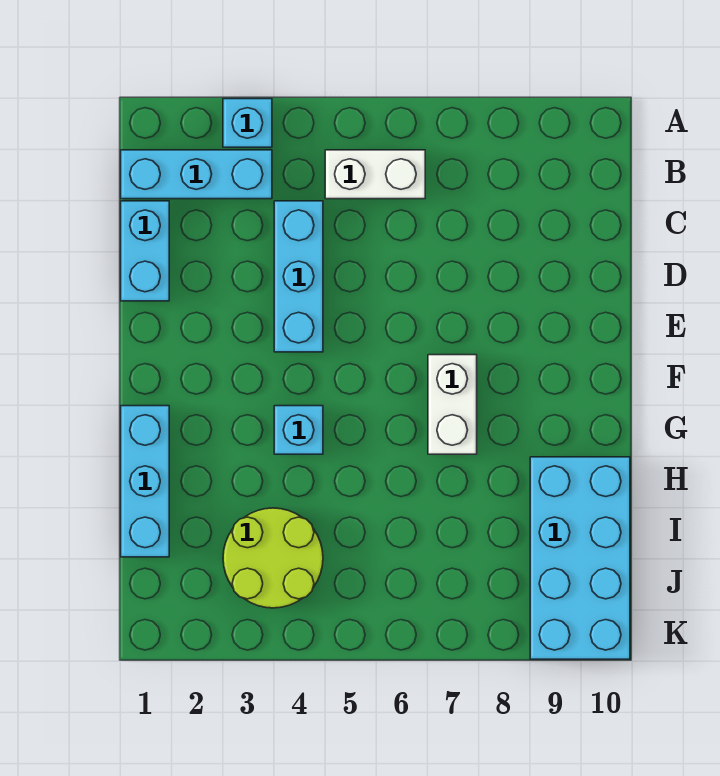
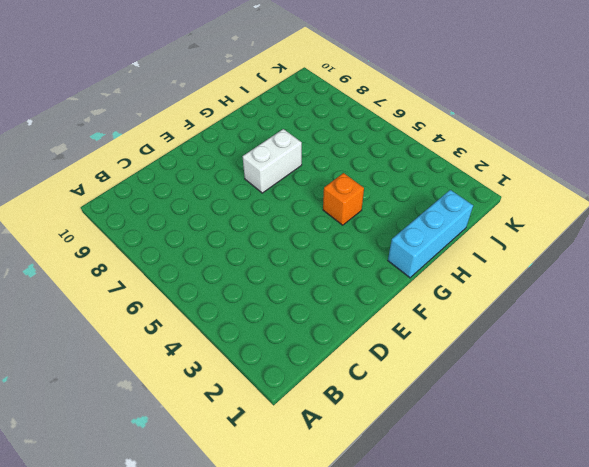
orange 1x1 brick [323,173,364,225] -> cyan 1x1 brick [274,406,323,454]
none -> cyan 1x1 brick [223,99,272,147]
none -> cyan 1x3 brick [121,150,272,199]

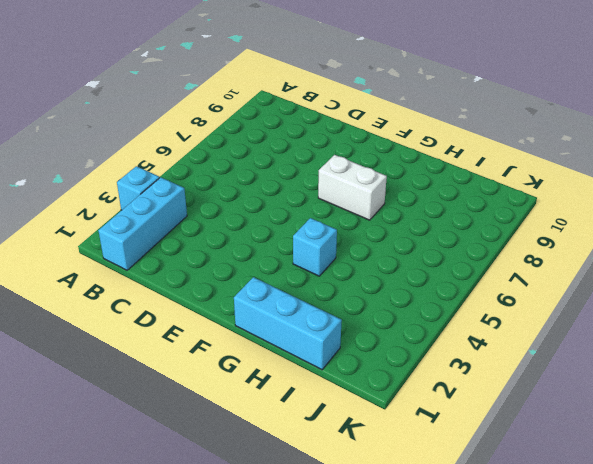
none -> white 1x2 brick [325,150,425,199]
none -> cyan 1x2 brick [121,201,169,301]

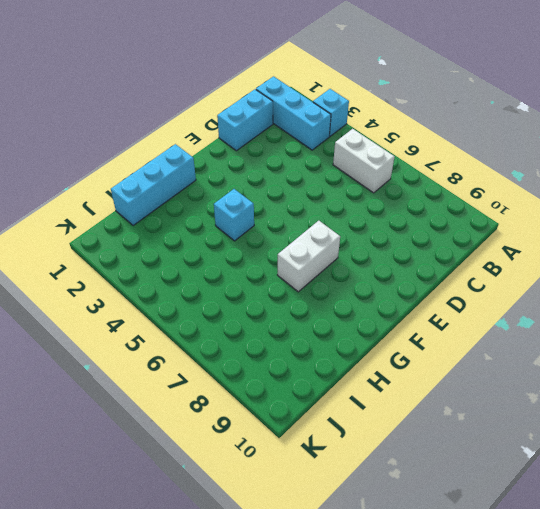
none -> cyan 1x3 brick [274,201,323,352]
none -> cyan 2x4 brick [530,457,630,659]

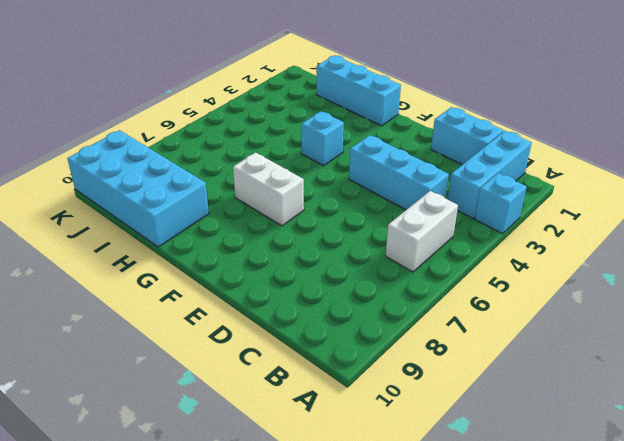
none -> lime 2x2 round brick [223,508,323,608]

